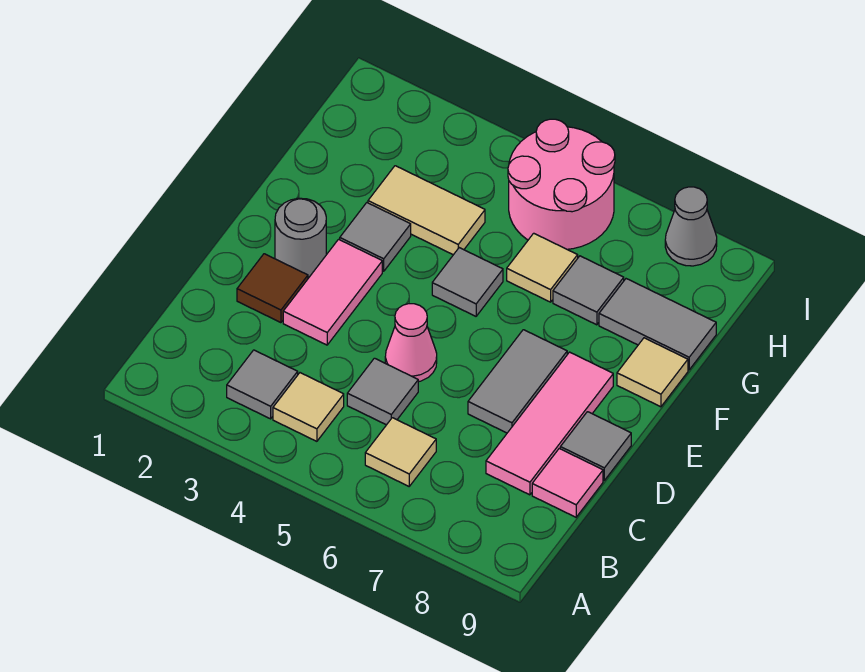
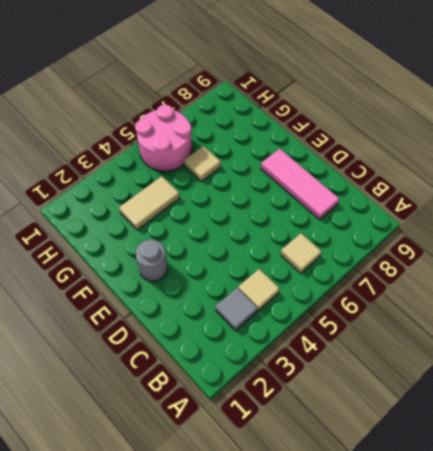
none -> grey 1x1 tile [347,358,418,425]
none -> pink 1x1 tile [532,449,603,517]
none -> brown 1x1 tile [237,254,308,323]

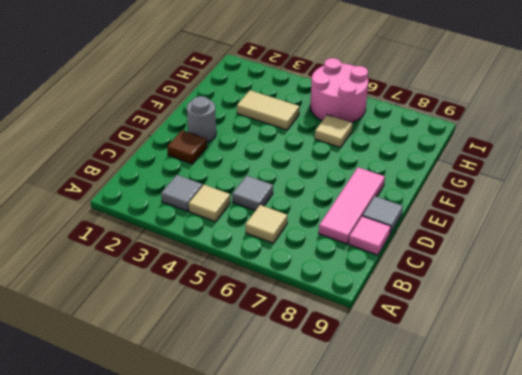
none -> pink 1x2 tile [283,239,382,345]
none -> pink 1x1 cone [385,304,437,382]
none -> grey 1x2 tile [468,330,567,433]

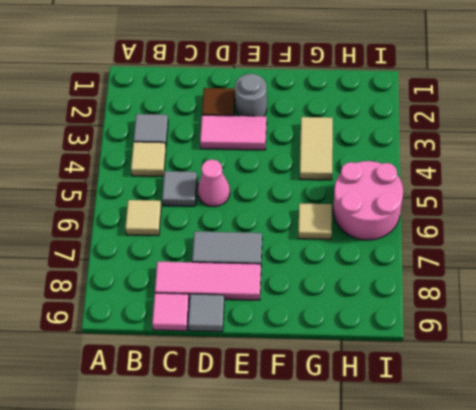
none -> grey 1x1 tile [340,203,411,271]
none -> grey 1x1 tile [432,248,503,316]
none -> tan 1x1 tile [617,338,688,407]

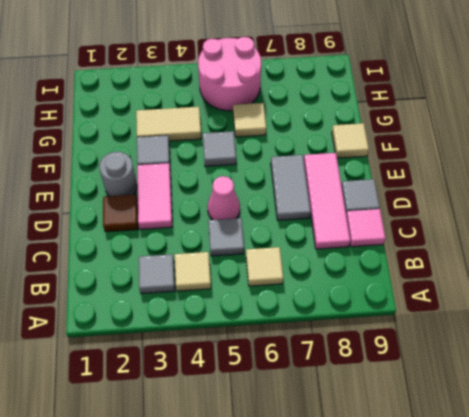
none -> grey 1x1 tile [553,256,624,325]
none -> grey 1x2 tile [599,279,716,370]
none -> grey 1x1 cone [665,187,717,266]

